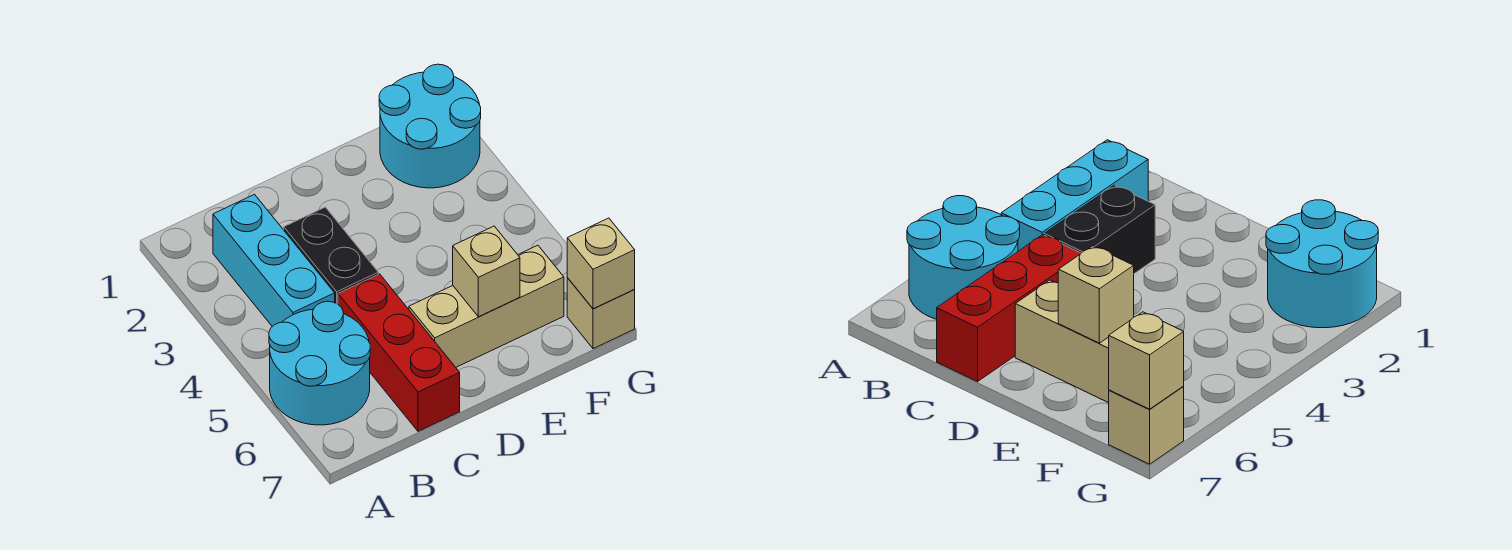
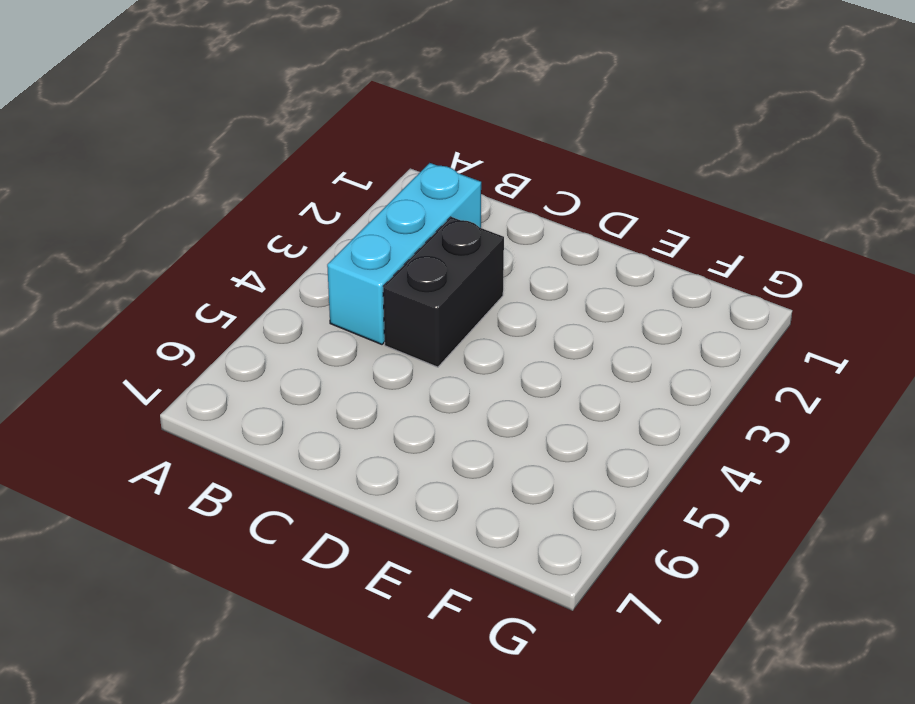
none -> cyan 2x2 round brick [269,301,370,425]
none -> red 1x3 brick [338,274,460,431]

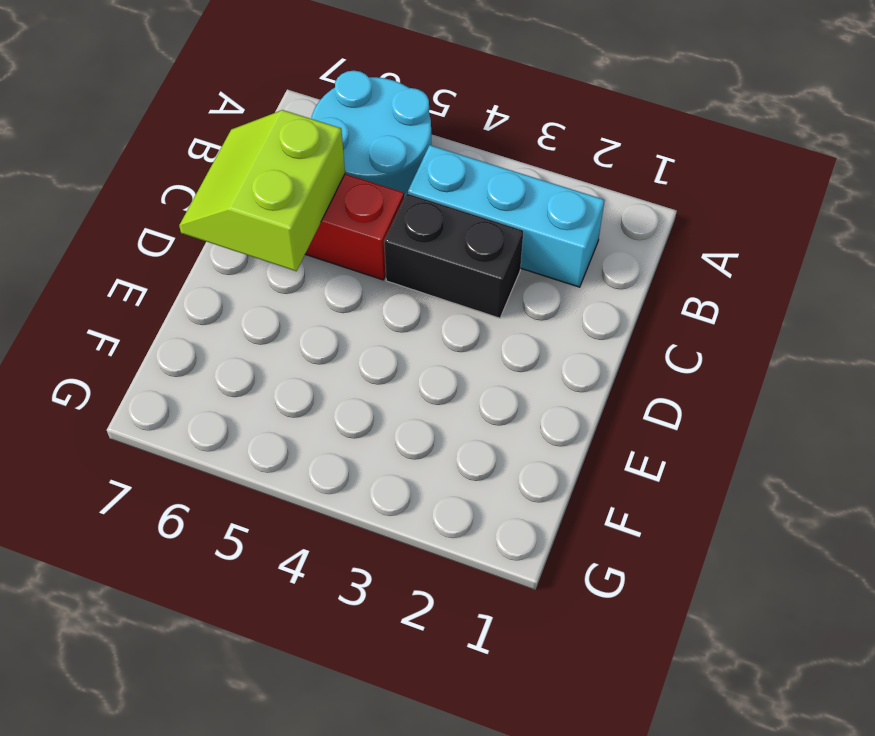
lime 2x2 slope [179,110,345,271] -> none
none -> tan 1x3 brick [409,245,564,367]
none -> cyan 2x2 round brick [379,64,481,188]

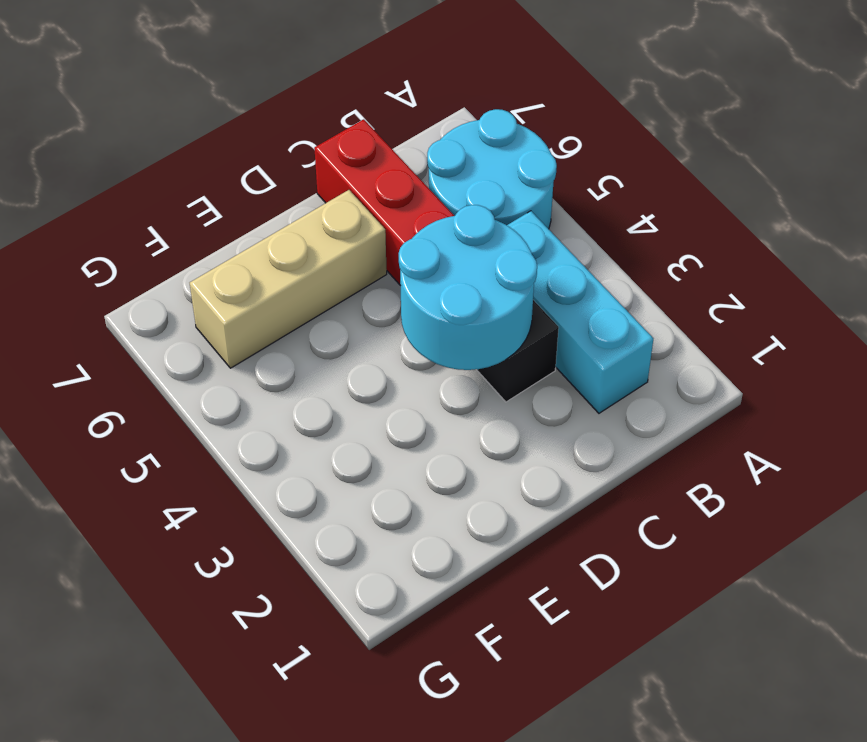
cyan 2x2 round brick [399,205,537,370] -> cyan 2x2 round brick moved to [379,64,481,188]
none -> tan 1x1 brick [567,278,635,349]
none -> tan 1x1 brick [453,226,520,317]

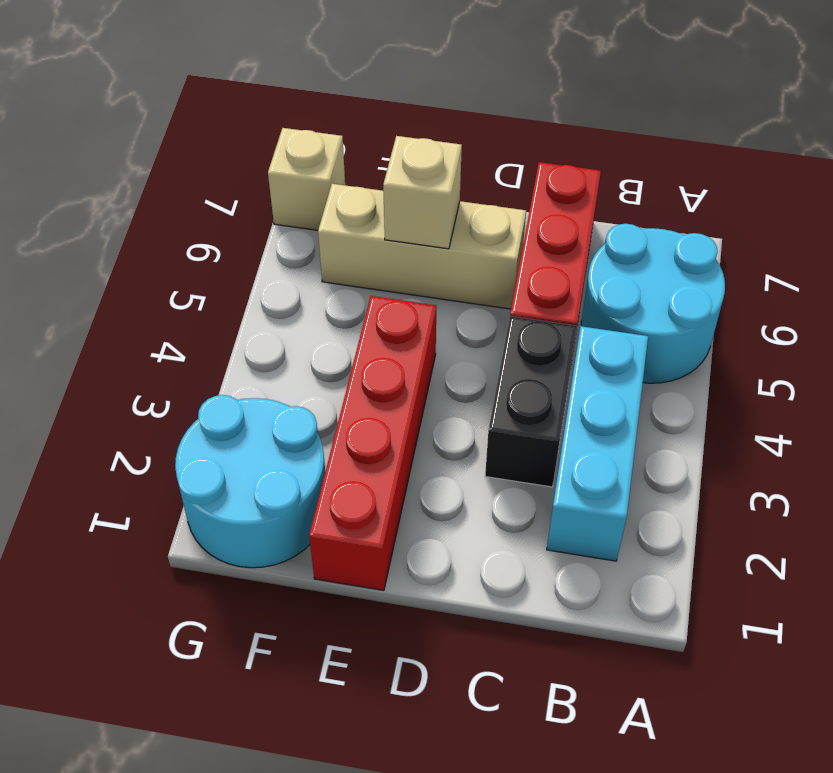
red 1x4 brick [309,296,436,590] -> none
none -> tan 1x1 brick [567,218,635,309]

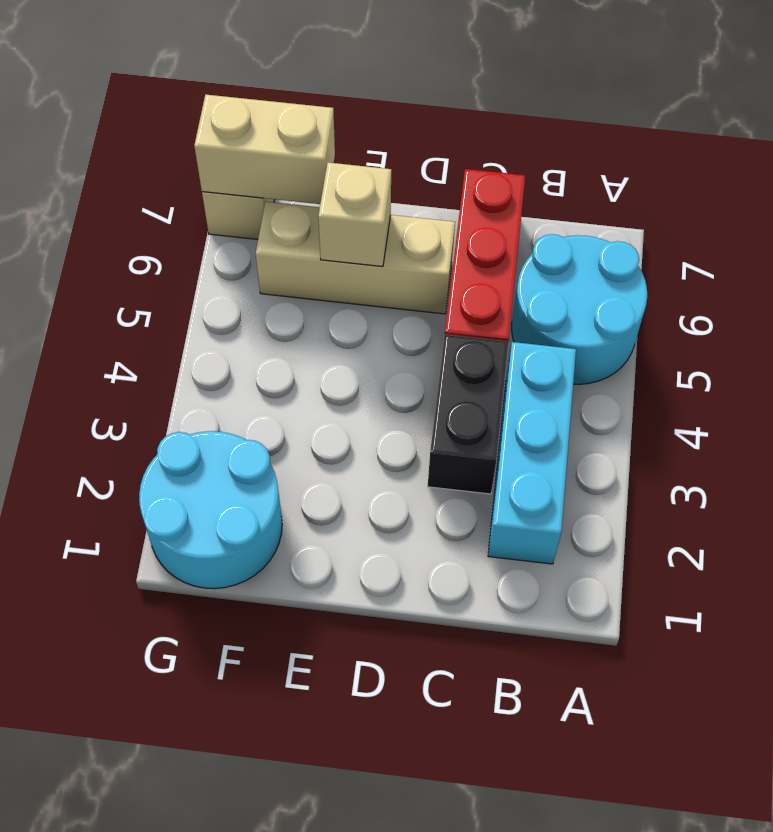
tan 1x2 brick [194,95,335,204] -> tan 1x1 brick [567,218,635,309]

